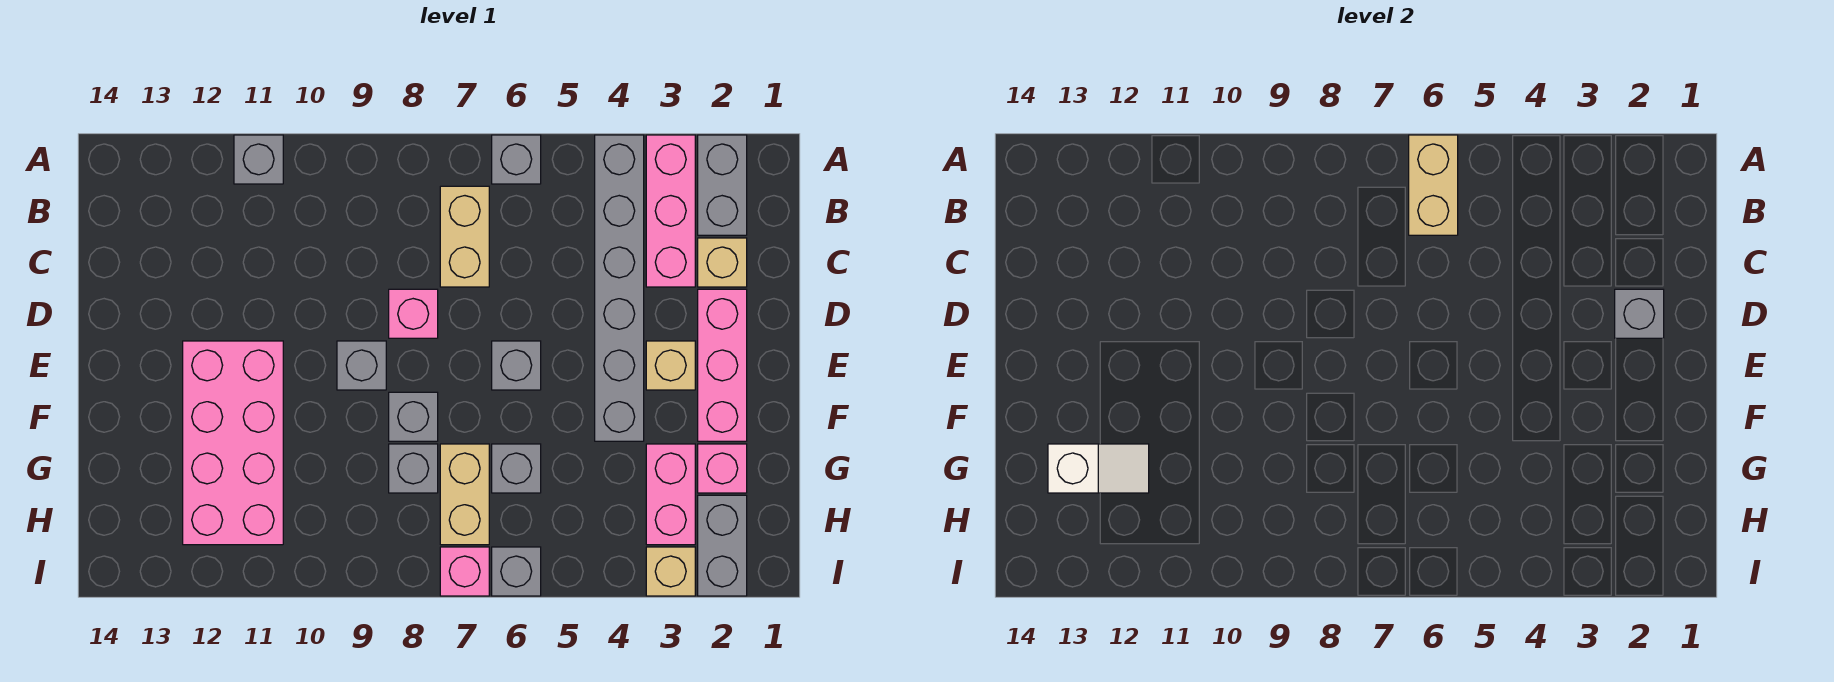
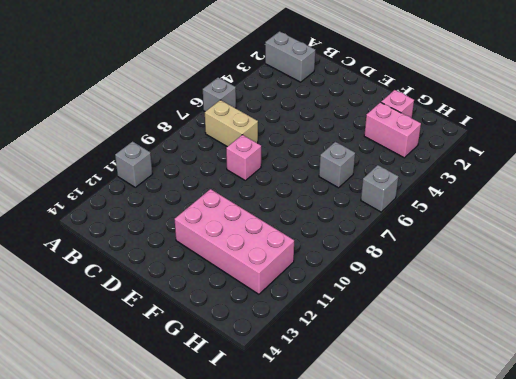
none -> pink 1x3 brick [646,135,695,287]
none -> grey 1x6 brick [595,135,644,441]
none -> tan 1x1 brick [698,238,747,287]

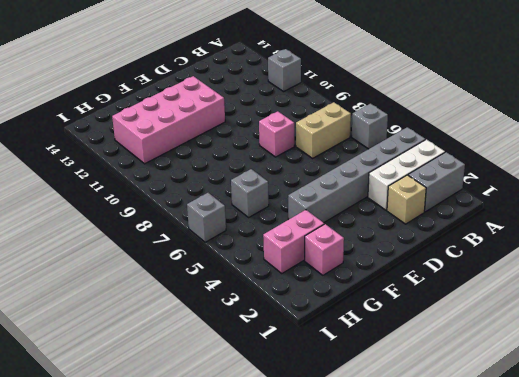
white 1x3 brick [368,139,445,210] -> pink 1x3 brick [646,135,695,287]
none -> pink 1x3 brick [698,289,747,441]
none -> tan 1x1 brick [646,341,695,390]
none -> grey 1x1 brick [492,341,541,390]

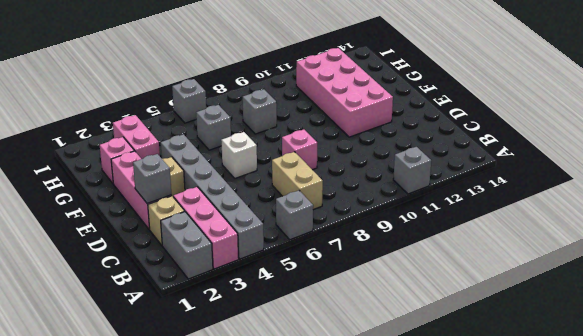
white 1x1 brick [221,132,257,178] -> grey 1x1 brick [492,341,541,390]
none -> grey 1x1 brick [337,341,386,390]
none -> grey 1x1 brick [389,392,438,441]
none -> tan 1x2 brick [440,444,489,545]

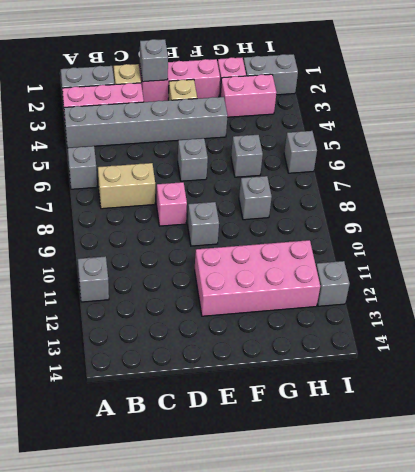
grey 1x1 brick [316,261,350,306] -> grey 1x1 brick moved to [389,392,438,441]
none -> tan 1x2 brick [440,444,489,545]
none -> tan 1x1 brick [646,547,695,596]
none -> pink 1x1 brick [440,547,489,596]

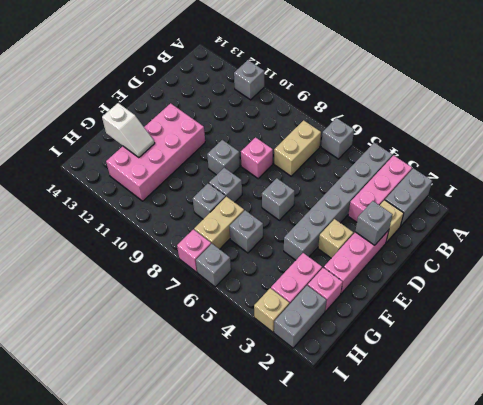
none -> tan 1x2 brick [1409,135,1458,235]

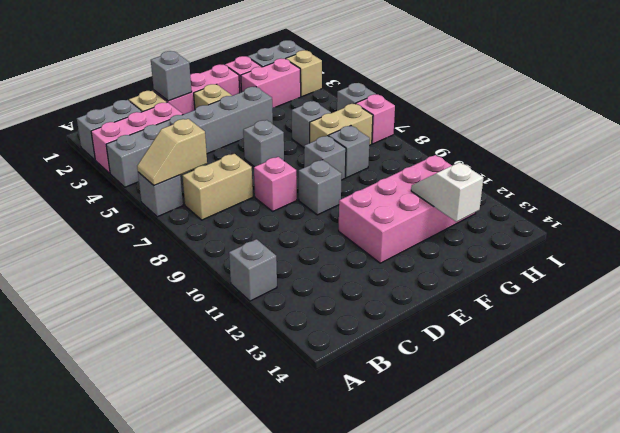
tan 1x2 slope [137,119,207,186] -> tan 1x2 brick [1409,135,1458,235]

